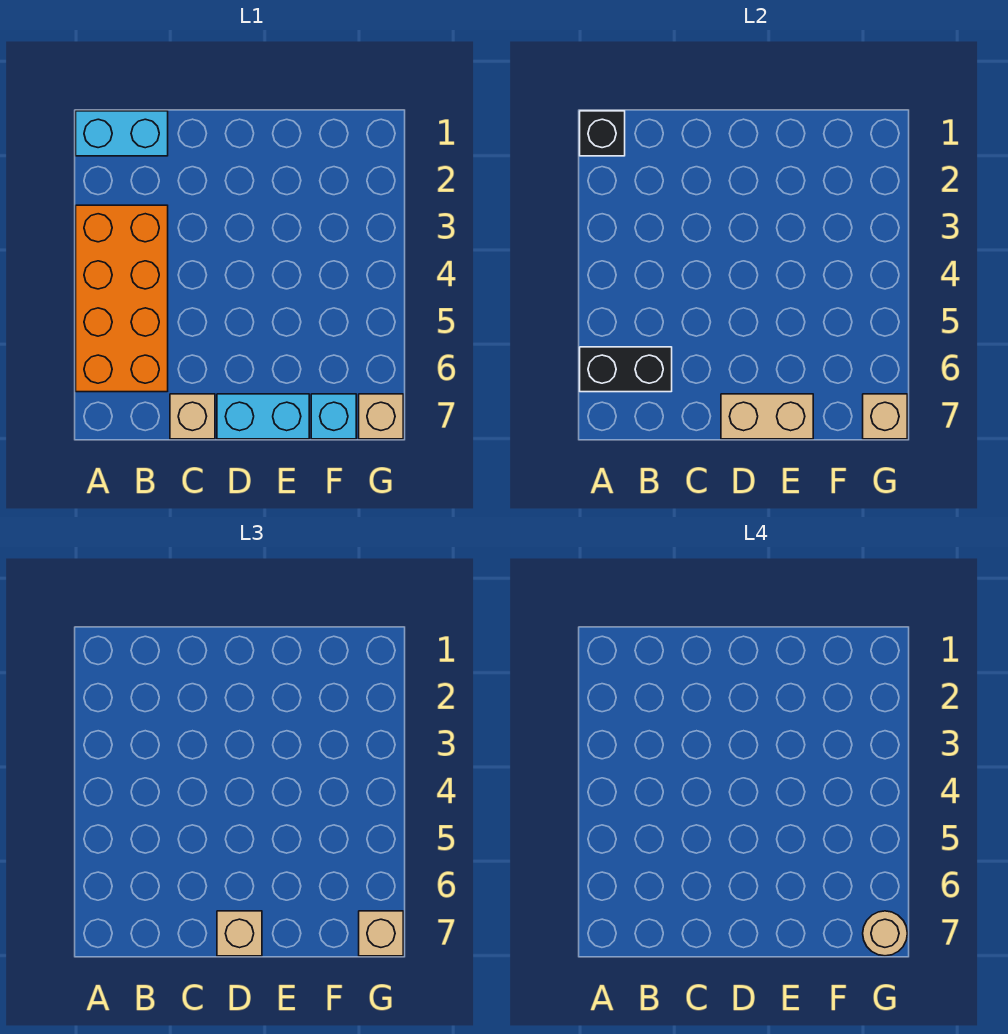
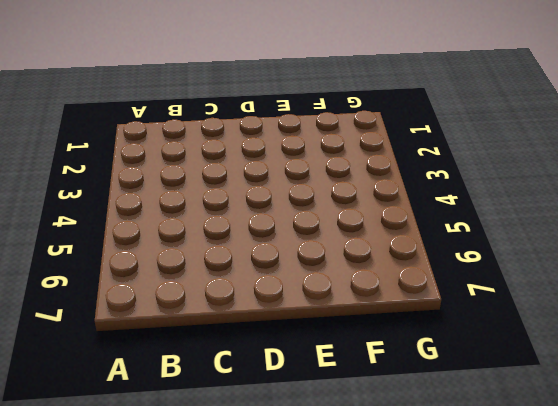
none -> cyan 1x2 brick [76,111,168,156]
none -> orange 2x4 brick [76,205,168,392]
none -> tan 1x1 brick [170,394,215,439]

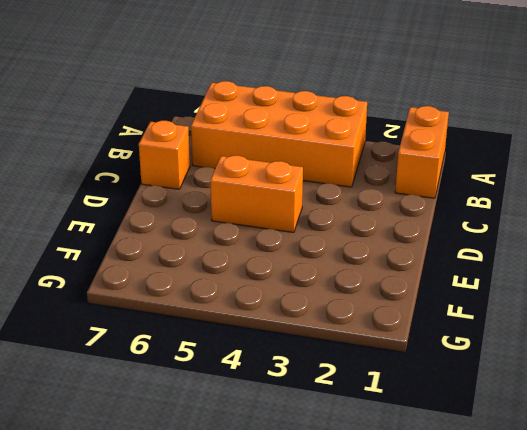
orange 1x2 brick [395,106,449,198] -> cyan 1x2 brick [76,111,168,156]
orange 1x1 brick [139,121,190,189] -> tan 1x1 brick [170,394,215,439]
orange 1x2 brick [210,156,303,233] -> none
none -> cyan 1x2 brick [217,394,309,439]
none -> cyan 1x1 brick [311,394,356,439]
none -> tan 1x1 brick [359,394,403,439]

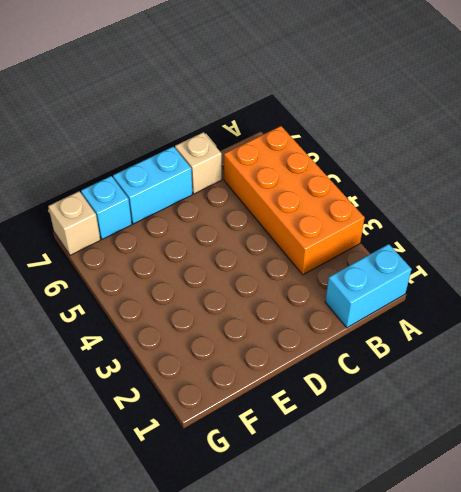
none -> black 1x1 brick [580,111,625,156]
none -> black 1x2 brick [580,347,672,392]
none -> tan 1x2 brick [721,394,813,439]

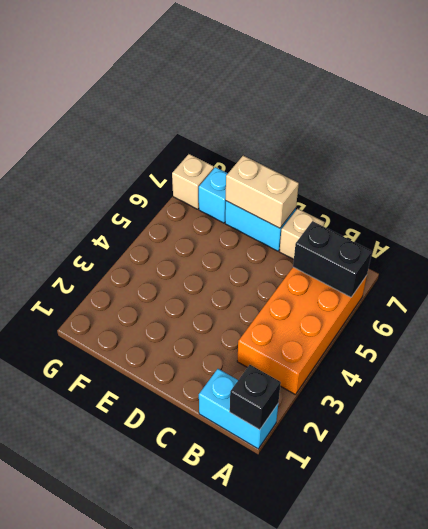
none -> tan 1x1 brick [863,394,907,439]
none -> tan 1x1 brick [217,911,262,956]
none -> tan 1x1 brick [359,911,403,956]

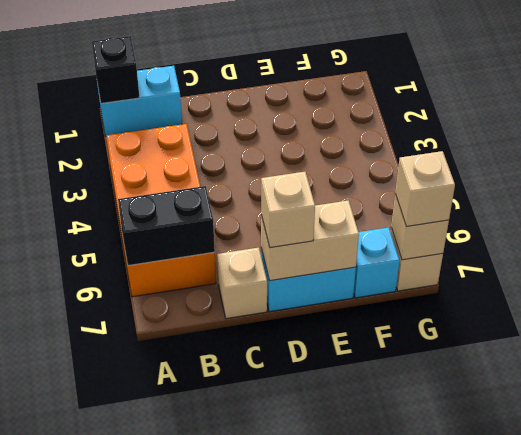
none -> tan 1x1 round brick [863,911,907,956]

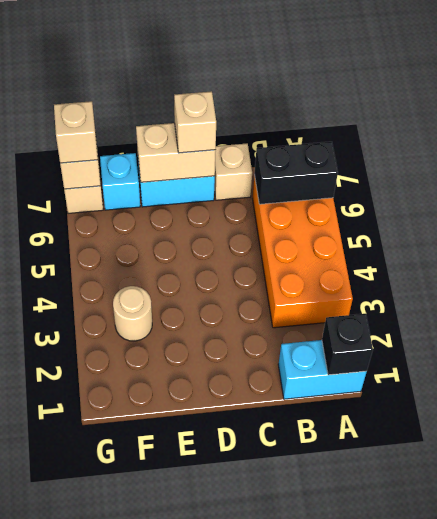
tan 1x1 round brick [113,286,152,341] -> tan 1x1 round brick moved to [863,911,907,956]

